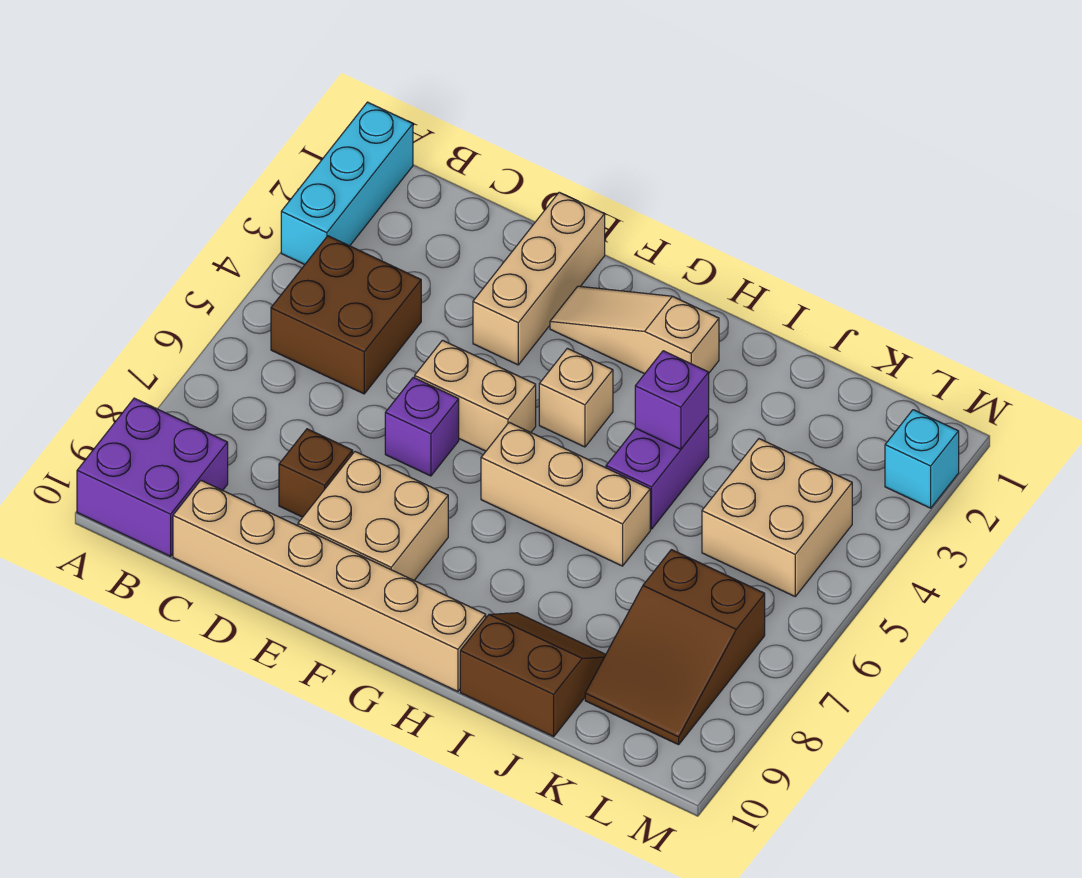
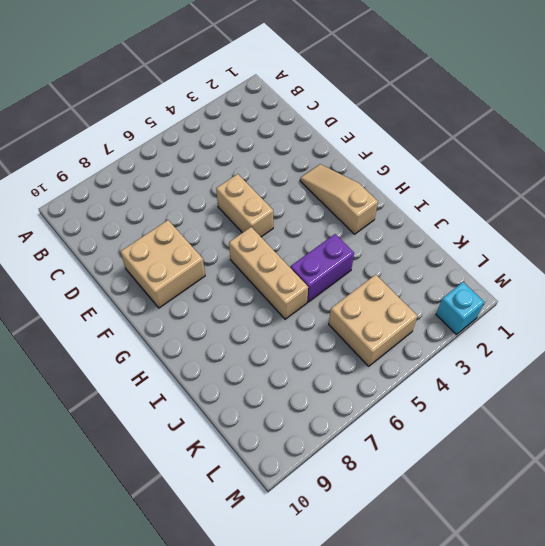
none -> cyan 1x3 brick [281,102,413,265]
none -> purple 2x2 brick [77,398,228,556]
none -> brown 2x2 brick [271,236,421,394]

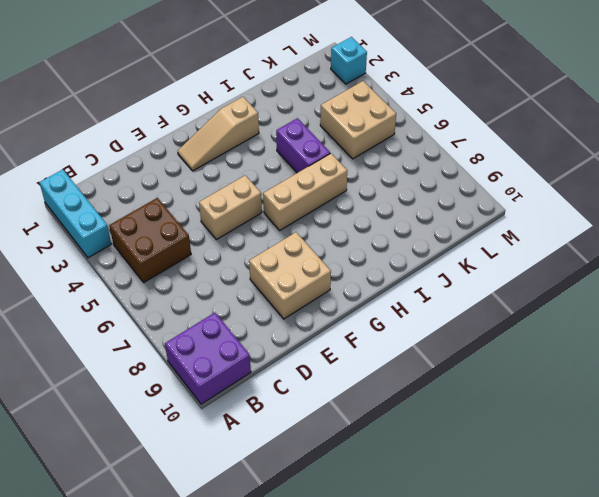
none -> tan 1x6 brick [173,481,486,692]
none -> brown 1x1 brick [279,429,353,517]
none -> tan 1x3 brick [473,192,605,365]

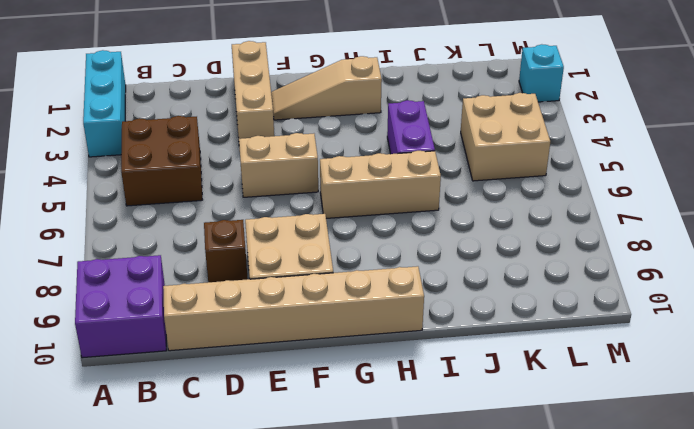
none -> purple 1x1 brick [385,377,459,476]
none -> tan 1x1 brick [539,348,613,447]
none -> brown 2x2 slope [460,613,606,737]

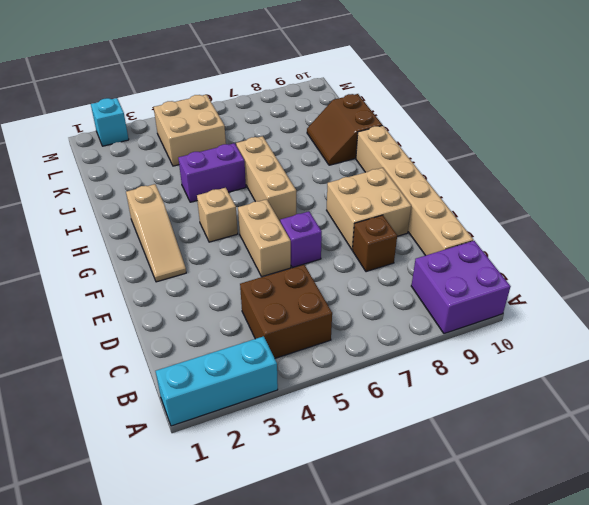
none -> tan 1x3 brick [473,192,605,365]
none -> brown 2x3 slope [585,550,765,745]
none -> purple 1x1 brick [635,351,709,449]

